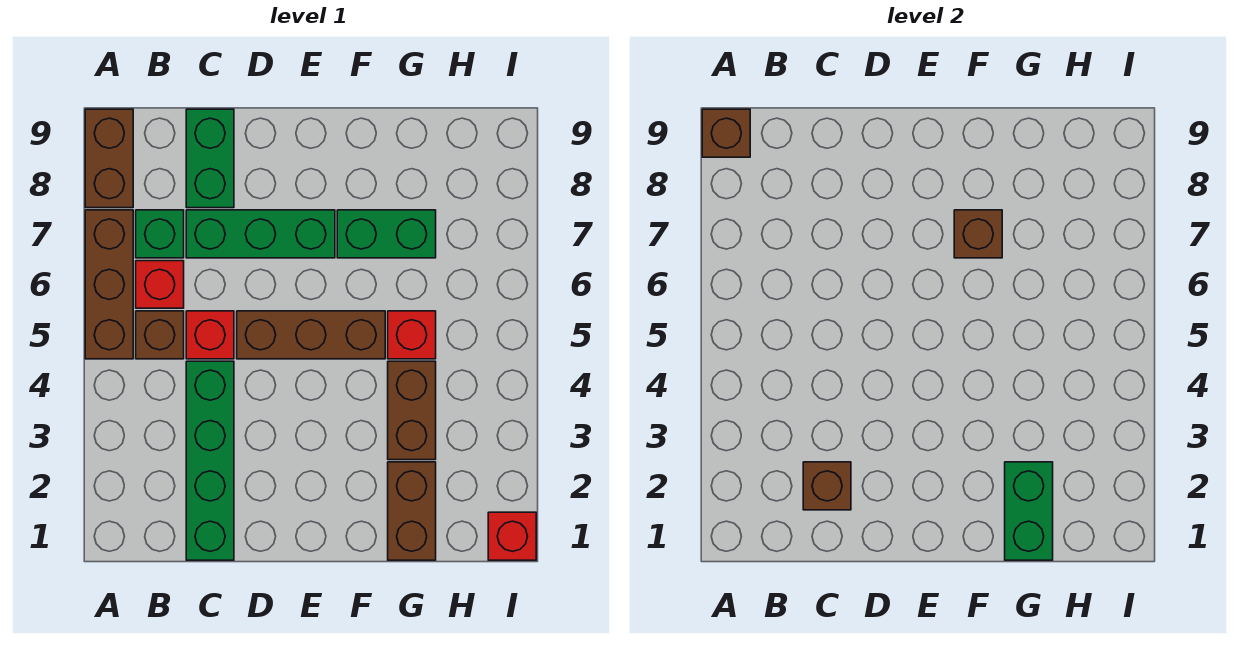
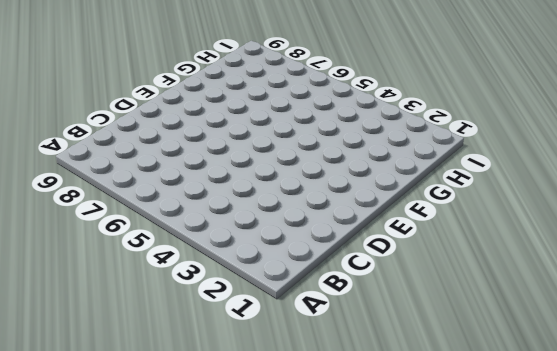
none -> brown 1x3 brick [85,210,133,359]
none -> brown 1x2 brick [85,109,133,208]
none -> brown 1x1 brick [136,311,184,359]

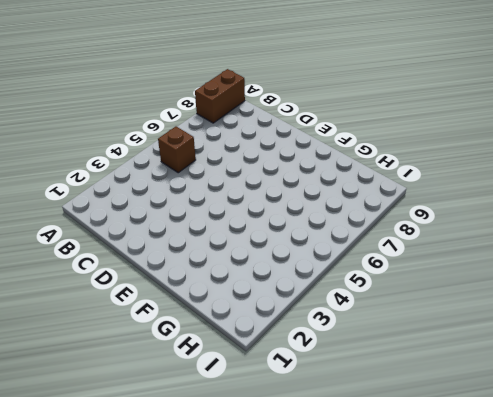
none -> brown 1x3 brick [85,210,133,359]
none -> red 1x1 brick [136,261,184,308]
none -> green 1x1 brick [136,210,184,258]

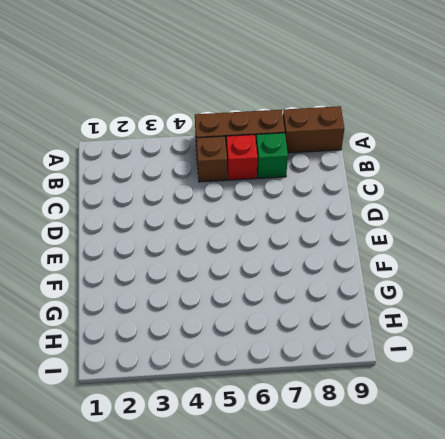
none -> green 1x4 brick [186,361,234,560]
none -> red 1x1 brick [186,311,234,359]
none -> green 1x3 brick [186,210,335,258]

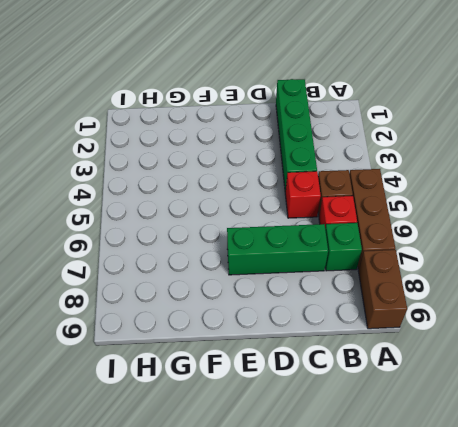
none -> green 1x2 brick [186,109,234,208]
none -> brown 1x3 brick [237,311,385,359]
none -> green 1x2 brick [337,210,436,258]

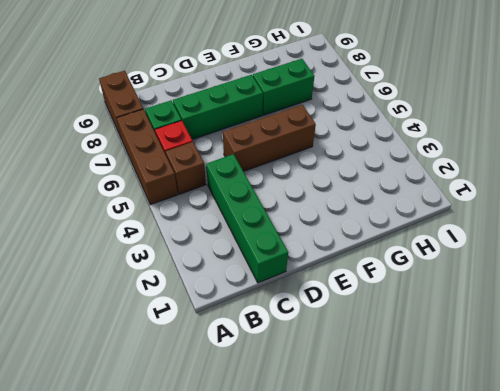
none -> red 1x1 brick [186,311,234,359]
none -> green 1x2 brick [186,109,234,208]
none -> brown 1x2 brick [388,462,436,560]

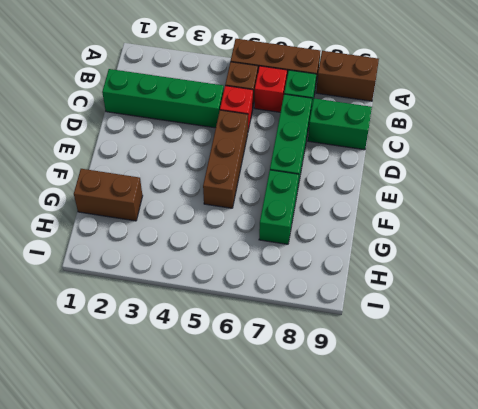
none -> brown 1x2 brick [388,361,436,460]
none -> red 1x1 brick [388,311,436,359]
none -> red 1x1 brick [488,512,536,560]

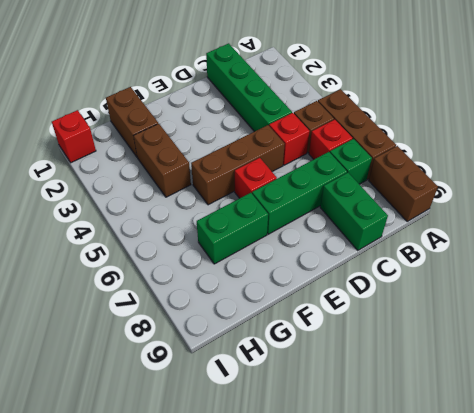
red 1x1 brick [235,158,277,198] -> red 1x1 brick moved to [388,311,436,359]
none -> brown 1x1 brick [702,109,750,157]
none -> brown 1x1 brick [803,462,851,510]
none -> brown 1x1 brick [954,210,1002,258]

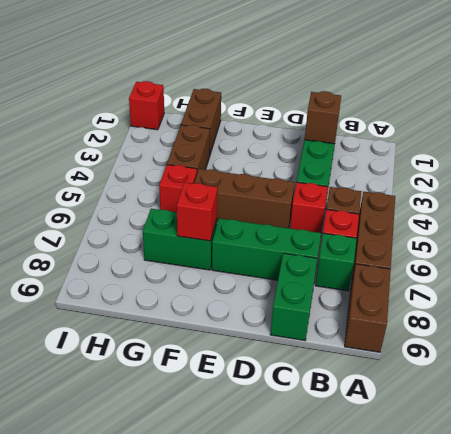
red 1x1 brick [177,182,218,241] -> brown 1x1 brick [954,210,1002,258]
none -> brown 1x1 brick [702,109,750,157]
none -> green 1x2 brick [1005,462,1053,560]

